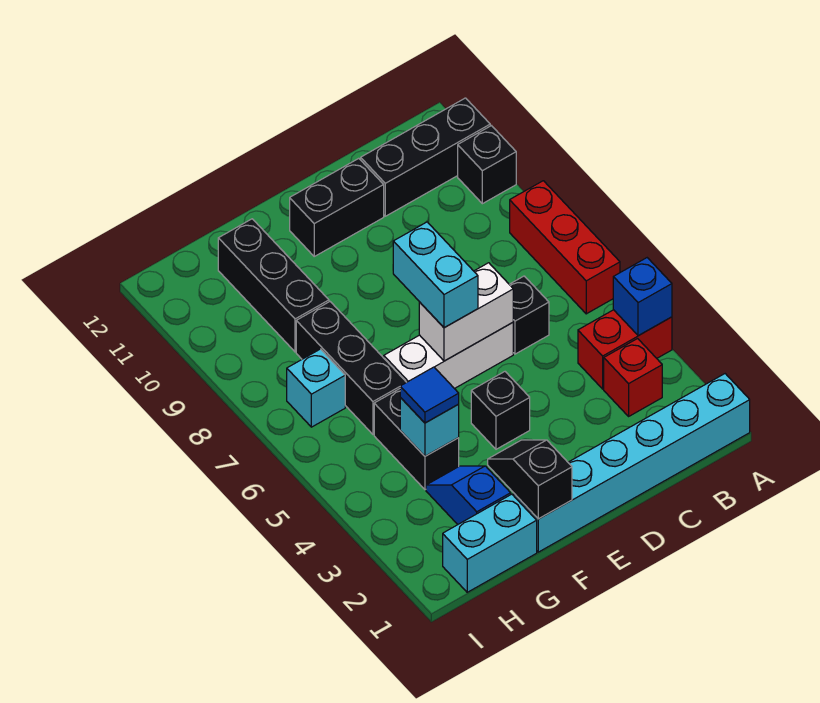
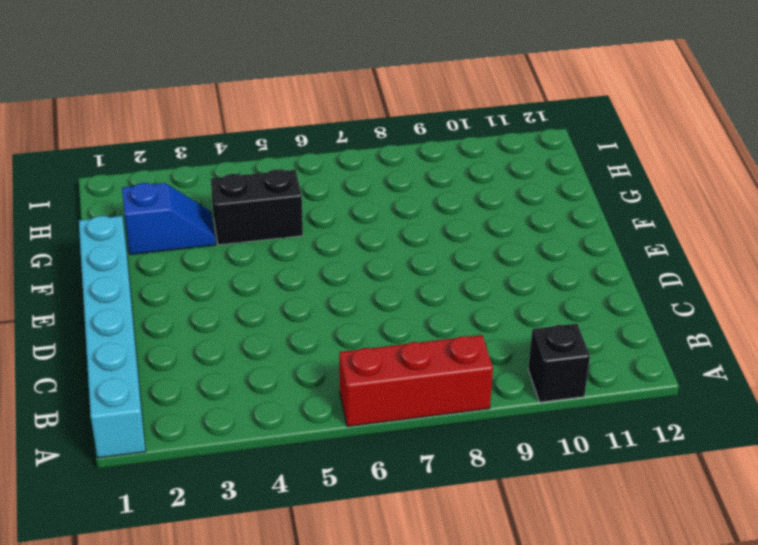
none -> red 1x2 brick [578,310,672,389]
none -> black 1x3 brick [361,98,490,216]
none -> red 1x1 brick [604,339,662,416]

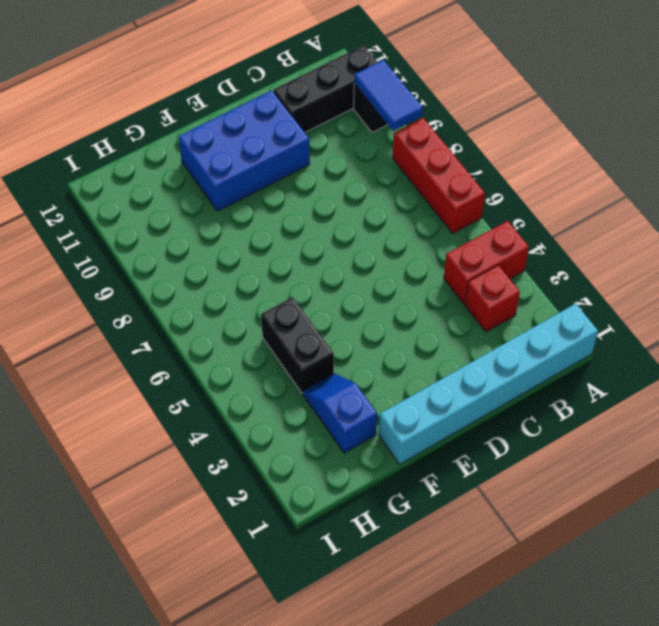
blue 1x2 tile [354,60,423,131] -> none
blue 2x3 brick [179,90,310,211] -> black 1x2 brick [290,158,384,256]
none -> black 1x1 brick [509,276,549,354]
none -> white 1x3 brick [384,323,513,389]
none -> black 1x1 brick [471,372,530,449]

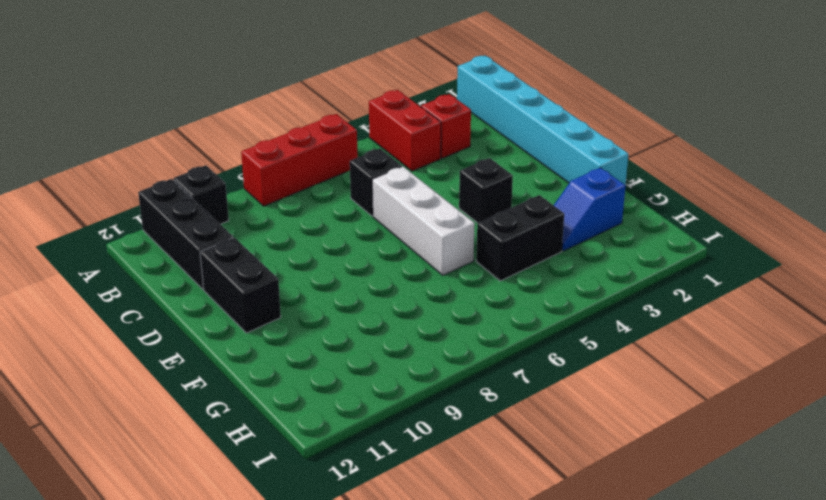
none -> cyan 1x2 brick [443,494,537,592]
none -> black 1x3 brick [296,302,406,434]
none -> black 1x3 brick [218,219,329,352]

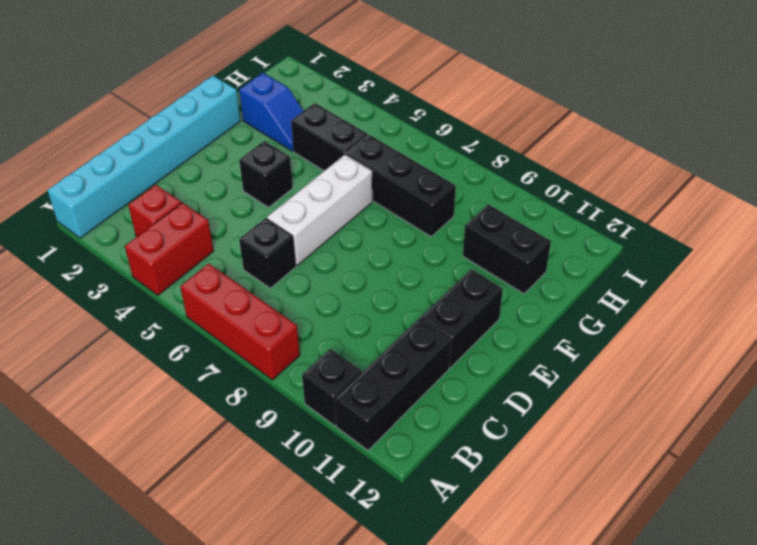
black 1x2 brick [463,204,551,294] -> black 1x3 brick [218,219,329,352]
none -> cyan 1x2 brick [443,494,537,592]
none -> cyan 1x1 brick [287,349,345,427]
none -> blue 1x1 brick [613,258,672,336]

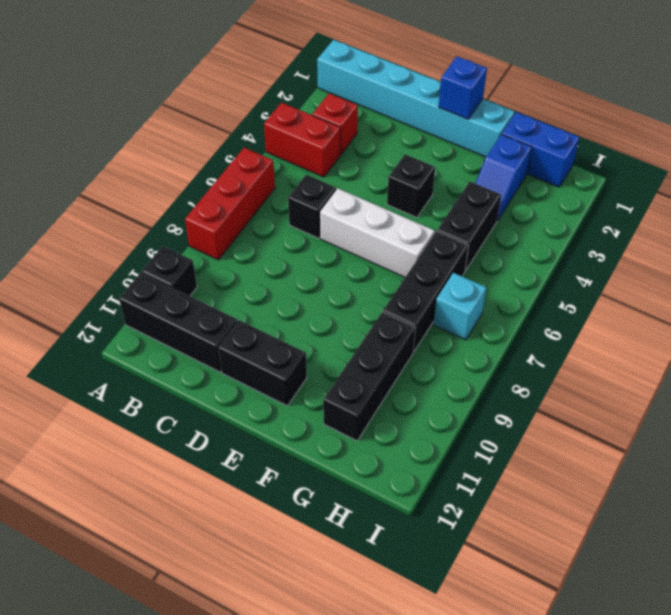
blue 1x1 brick [438,57,487,119] -> blue 1x1 brick moved to [613,258,672,336]
blue 1x2 brick [502,112,579,187] -> cyan 1x2 brick [443,494,537,592]
none -> white 1x2 brick [419,263,513,361]
none -> black 1x2 slope [488,440,572,519]
none -> cyan 1x1 brick [400,398,459,456]

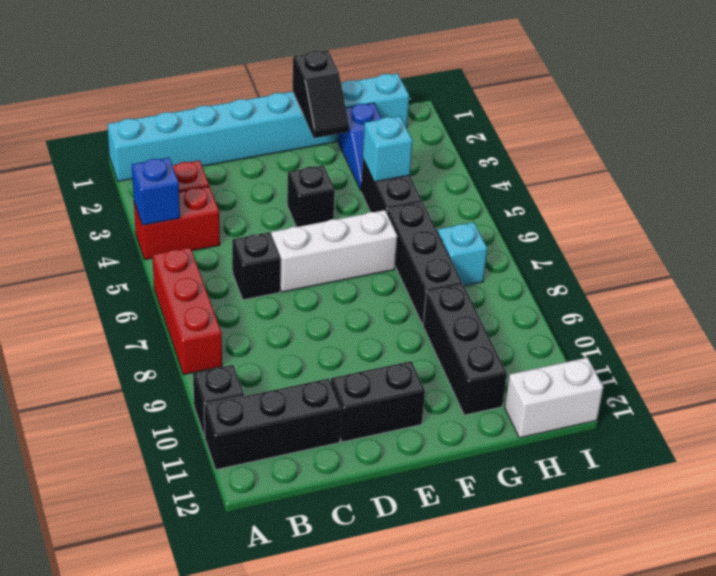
white 1x2 brick [505,358,603,438] -> white 1x2 brick moved to [419,263,513,361]
none -> cyan 1x2 brick [393,222,478,328]
none -> blue 1x1 tile [400,367,459,423]

